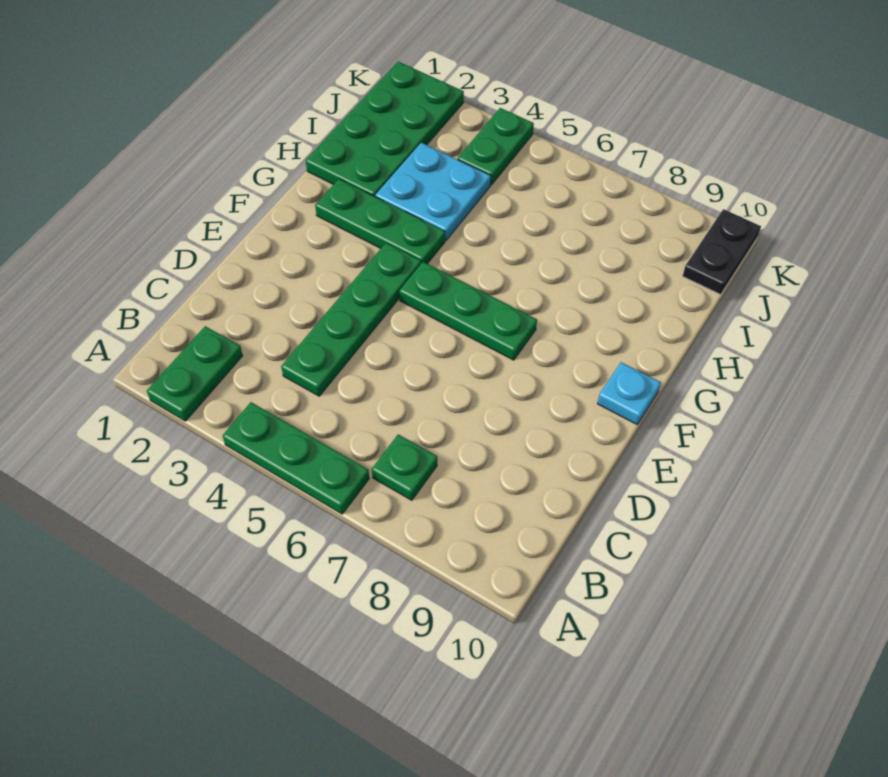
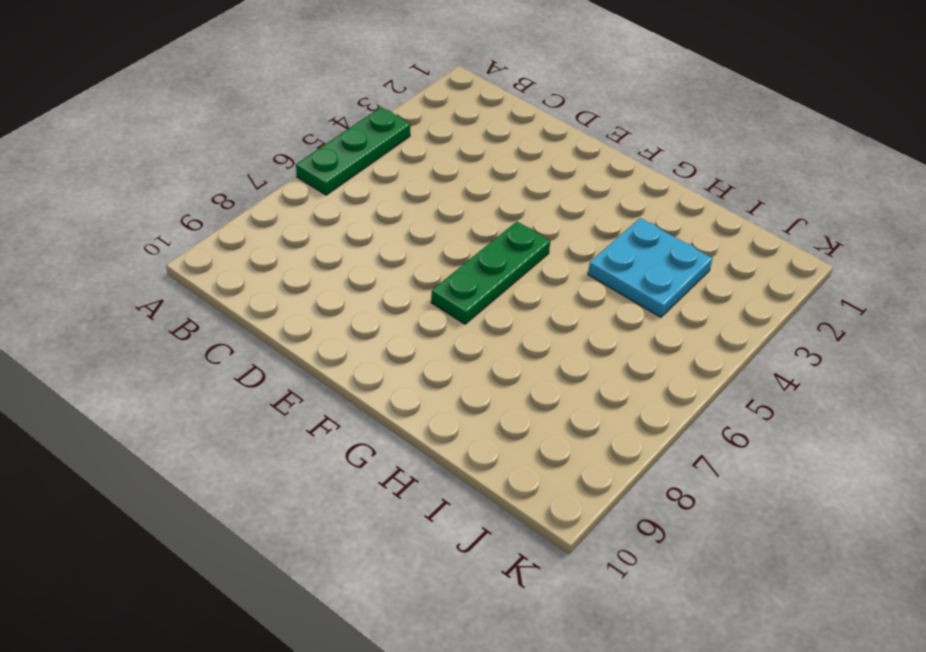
none -> green 1x2 plate [147,326,243,421]
none -> green 1x1 plate [372,434,437,500]

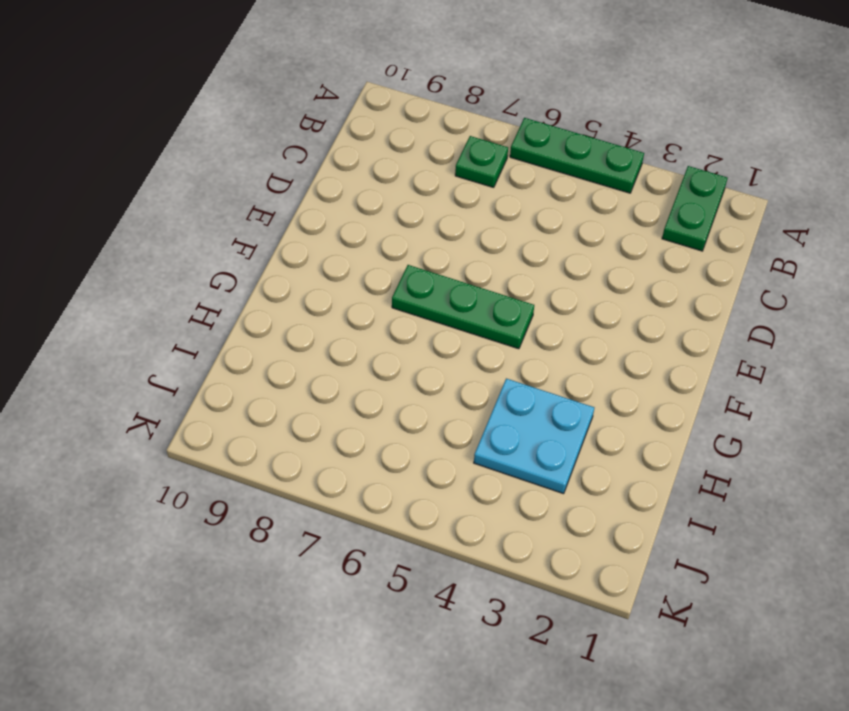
none -> green 1x4 plate [281,243,421,396]
none -> cyan 1x1 plate [597,362,661,425]

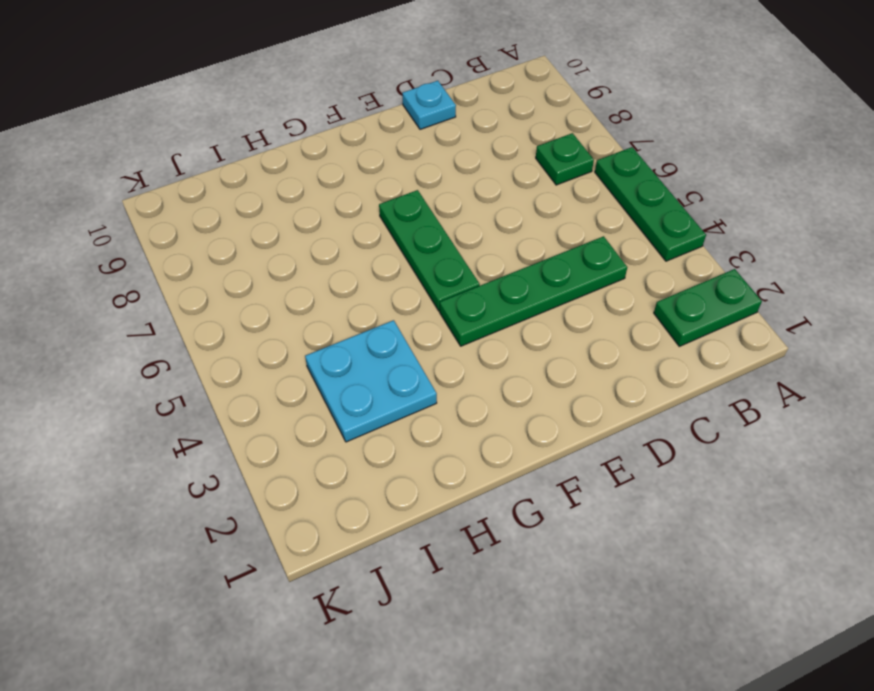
cyan 1x1 plate [402,81,456,129] -> cyan 1x1 plate moved to [597,362,661,425]
none -> green 1x3 plate [315,179,445,264]
none -> green 2x4 plate [306,62,464,196]

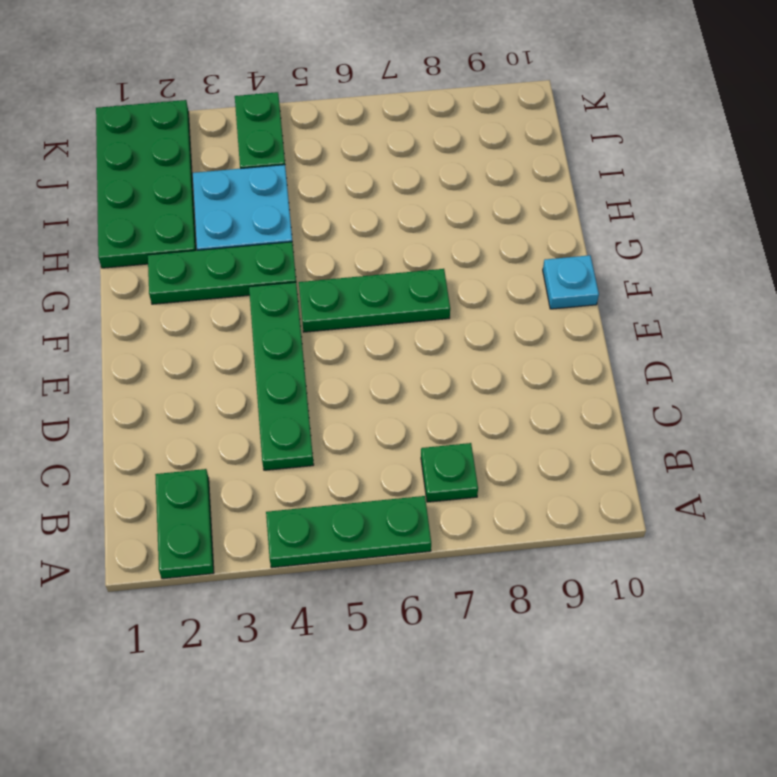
none -> black 1x2 plate [683,209,761,294]

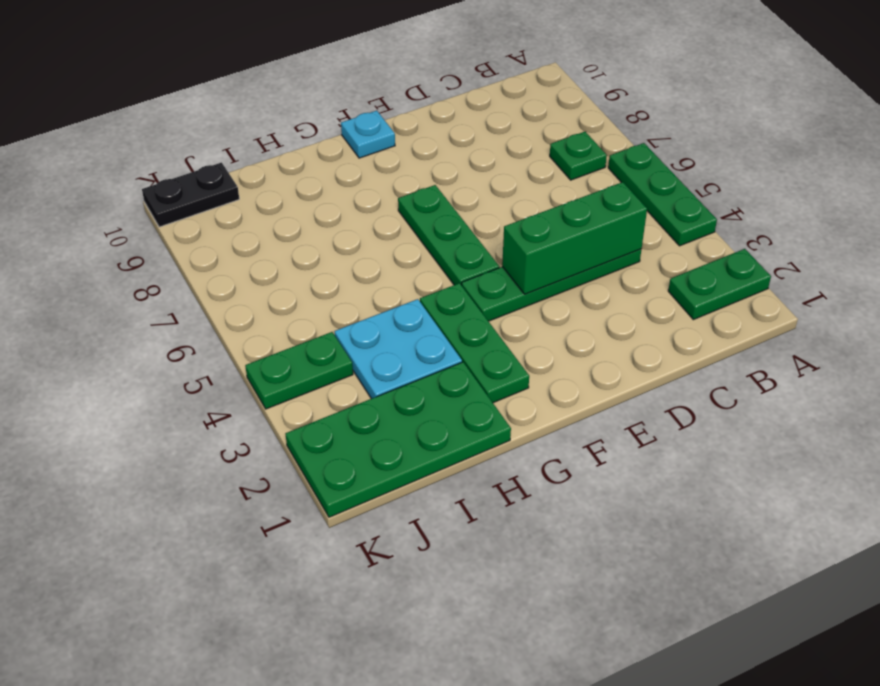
green 1x3 brick [502,182,647,294] -> none

